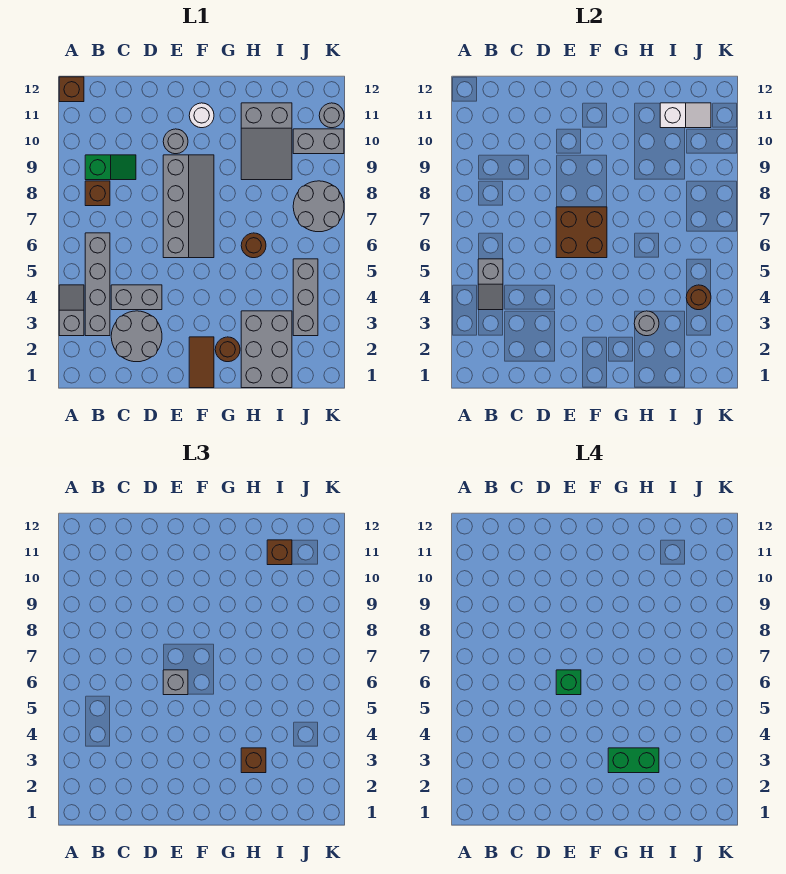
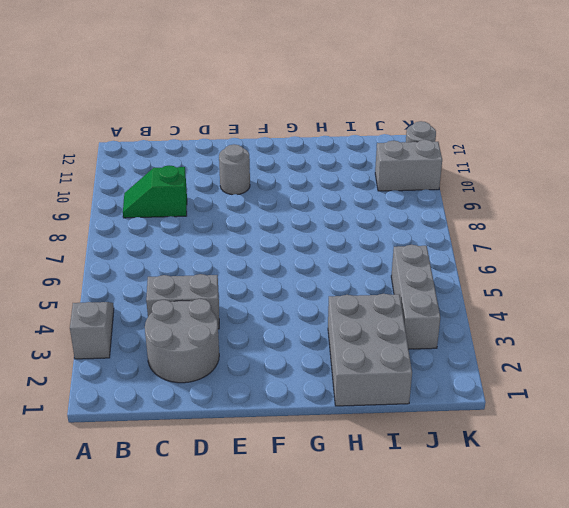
green 1x2 slope [123,165,187,218] -> green 1x2 slope turned to [85,155,136,180]
none -> brown 1x1 brick [59,77,84,102]
none -> grey 1x4 brick [85,233,110,336]
none -> brown 1x1 brick [85,181,110,206]

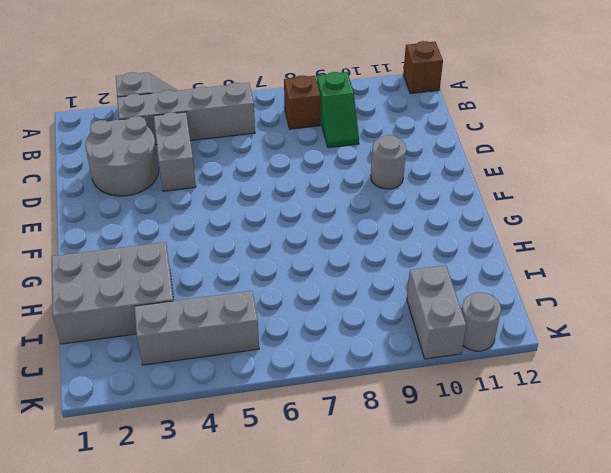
none -> grey 2x4 slope [163,155,214,258]
none -> brown 1x2 tile [189,337,214,388]
none -> white 1x1 round brick [189,103,214,128]

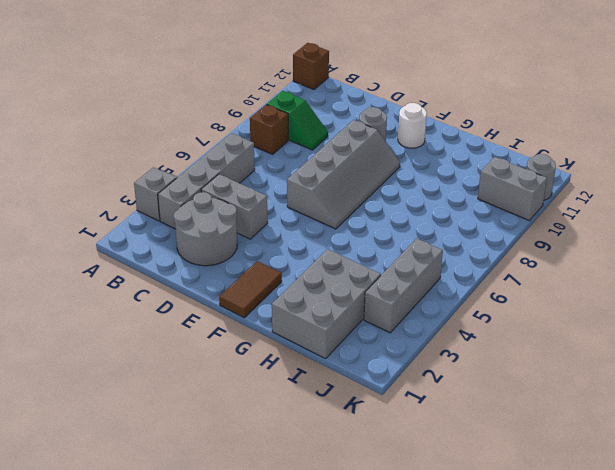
none -> brown 1x1 round brick [215,337,240,362]
none -> brown 1x1 round brick [241,233,266,258]
none -> grey 2x3 slope [241,103,292,180]

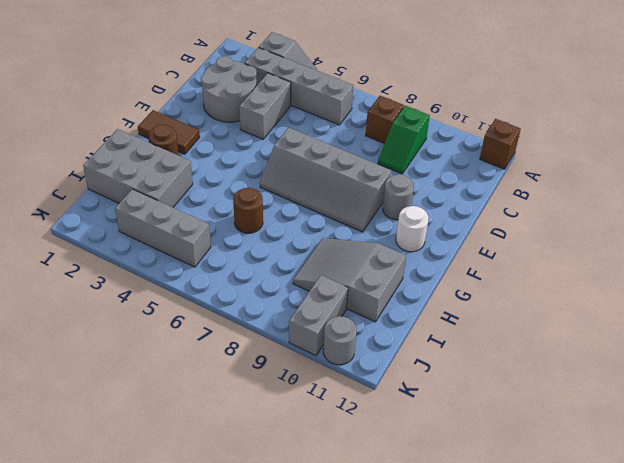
none -> grey 2x2 round brick [293,181,344,232]
none -> grey 1x2 slope [478,259,503,310]
none -> brown 2x2 brick [556,207,607,258]

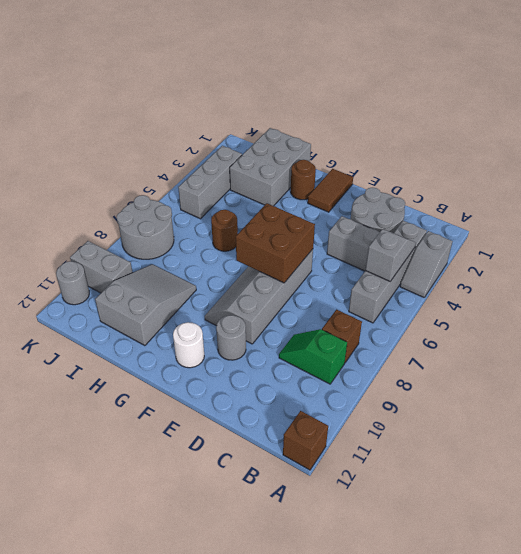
none -> grey 1x1 round brick [634,311,659,336]
none -> white 1x2 slope [660,103,711,128]
none -> brown 1x1 round brick [686,285,711,310]

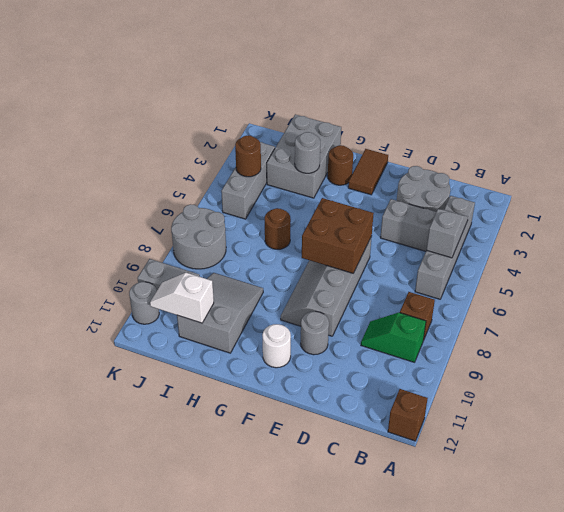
none -> grey 1x2 slope [59,285,84,336]
none -> grey 1x1 brick [163,670,188,695]
none -> brown 1x1 brick [241,748,266,773]

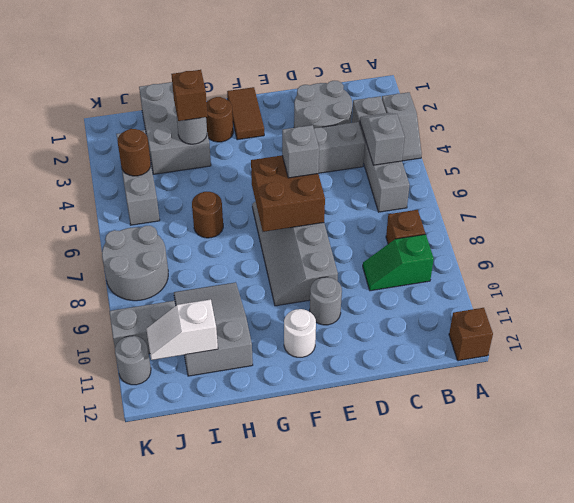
none -> brown 1x1 brick [267,540,292,565]
none -> green 1x1 brick [556,670,581,695]
none -> green 1x2 brick [608,748,659,773]

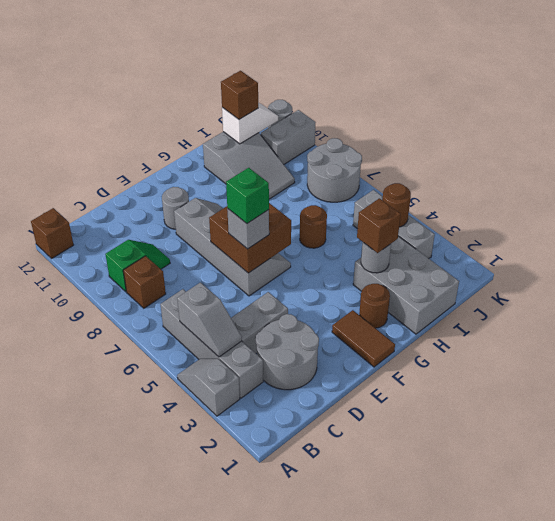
none -> white 1x1 round brick [189,103,214,128]
none -> green 1x2 brick [608,748,659,773]

